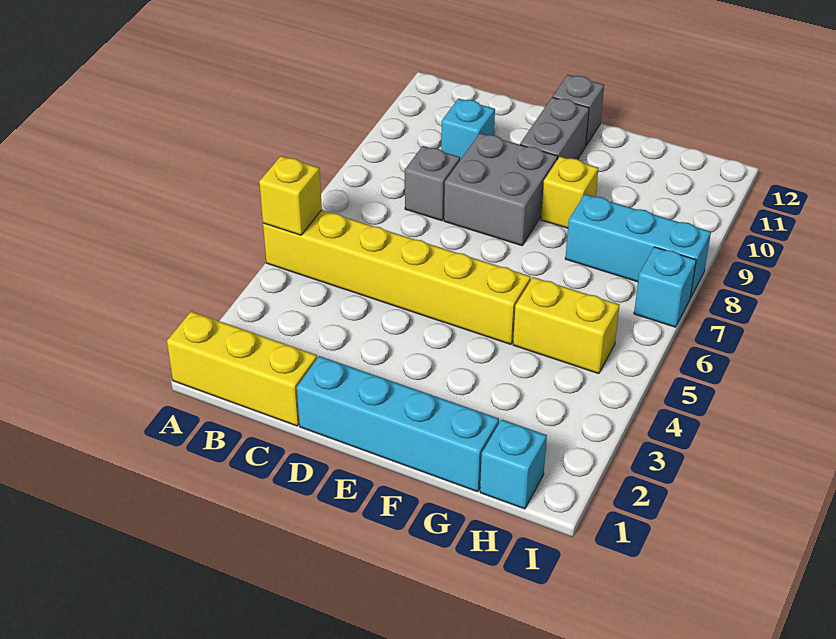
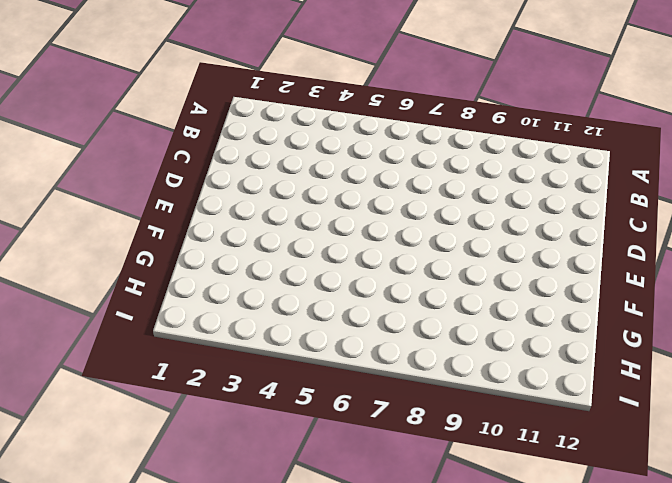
none -> yellow 1x3 brick [167,311,317,426]
none -> yellow 1x6 brick [263,210,531,344]
none -> grey 1x1 brick [405,146,460,221]

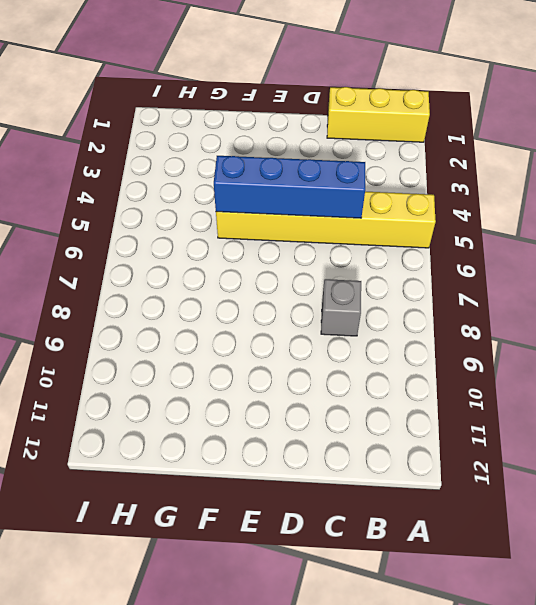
blue 1x4 brick [214,156,365,218] -> none
none -> cyan 1x1 brick [441,98,495,160]
none -> cyan 1x4 brick [297,356,499,492]
none -> grey 2x2 brick [444,133,558,246]

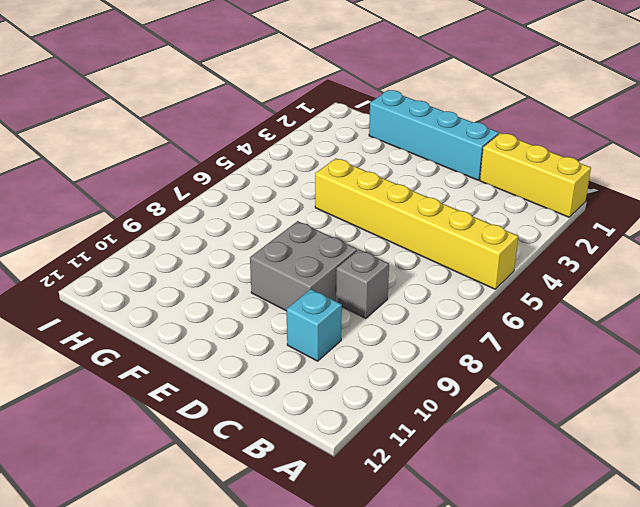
none -> grey 1x2 brick [520,97,589,159]
none -> grey 1x1 brick [553,75,604,145]
none -> yellow 1x1 brick [541,157,598,228]

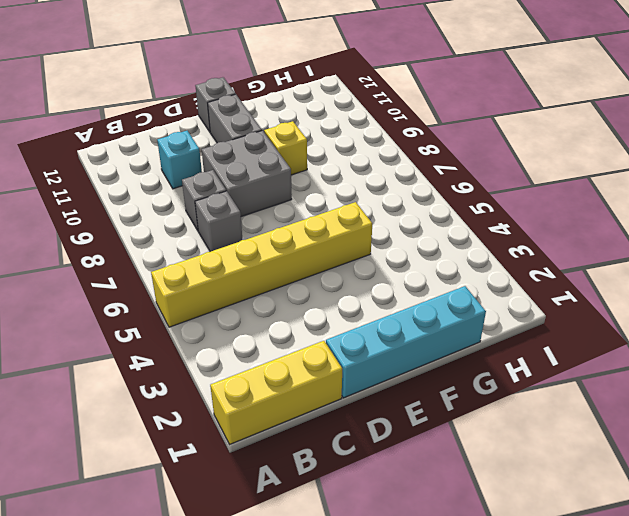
grey 1x1 brick [195,191,242,252] -> none
none -> yellow 1x2 brick [513,277,620,374]
none -> cyan 1x3 brick [565,194,711,298]
none -> cyan 1x1 brick [480,419,547,509]

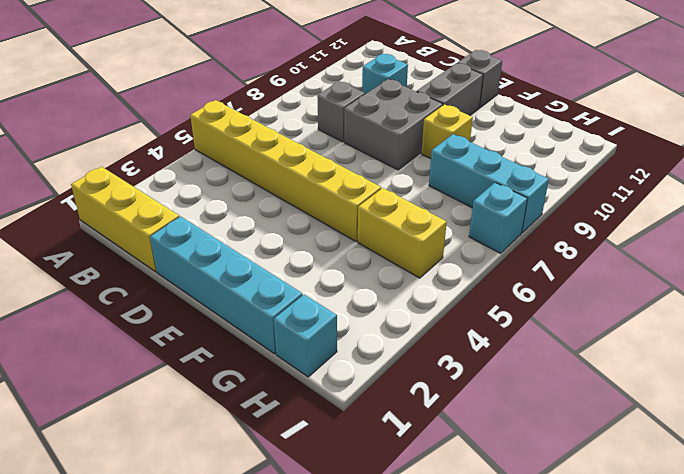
none -> yellow 1x1 brick [259,156,322,235]

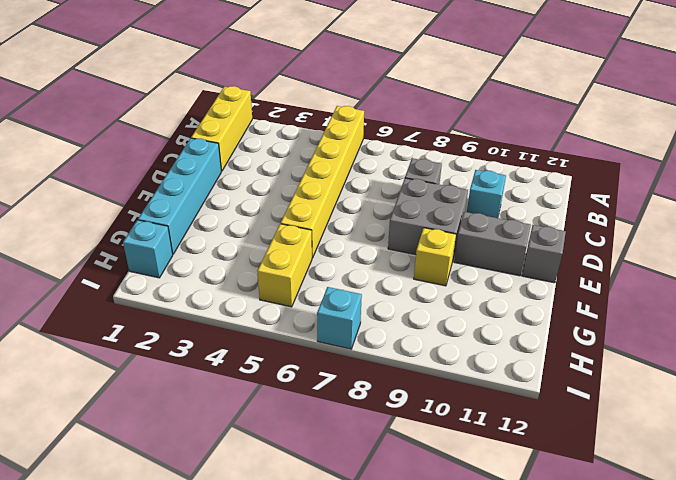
none -> cyan 1x3 brick [565,194,711,298]
none -> yellow 1x1 brick [259,156,322,235]

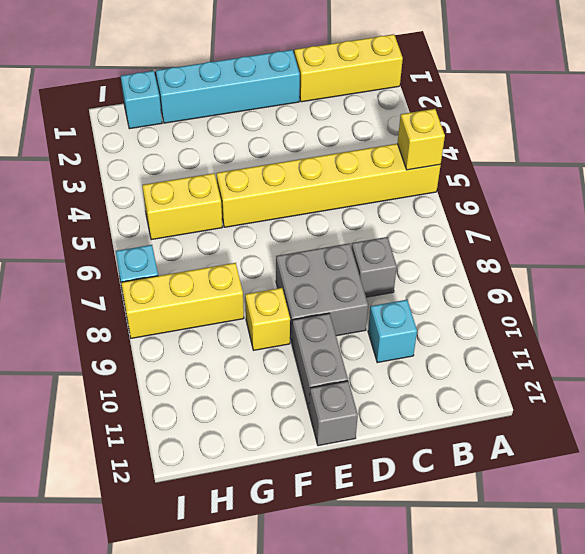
yellow 1x3 brick [121,263,244,338] -> cyan 1x3 brick [565,194,711,298]

